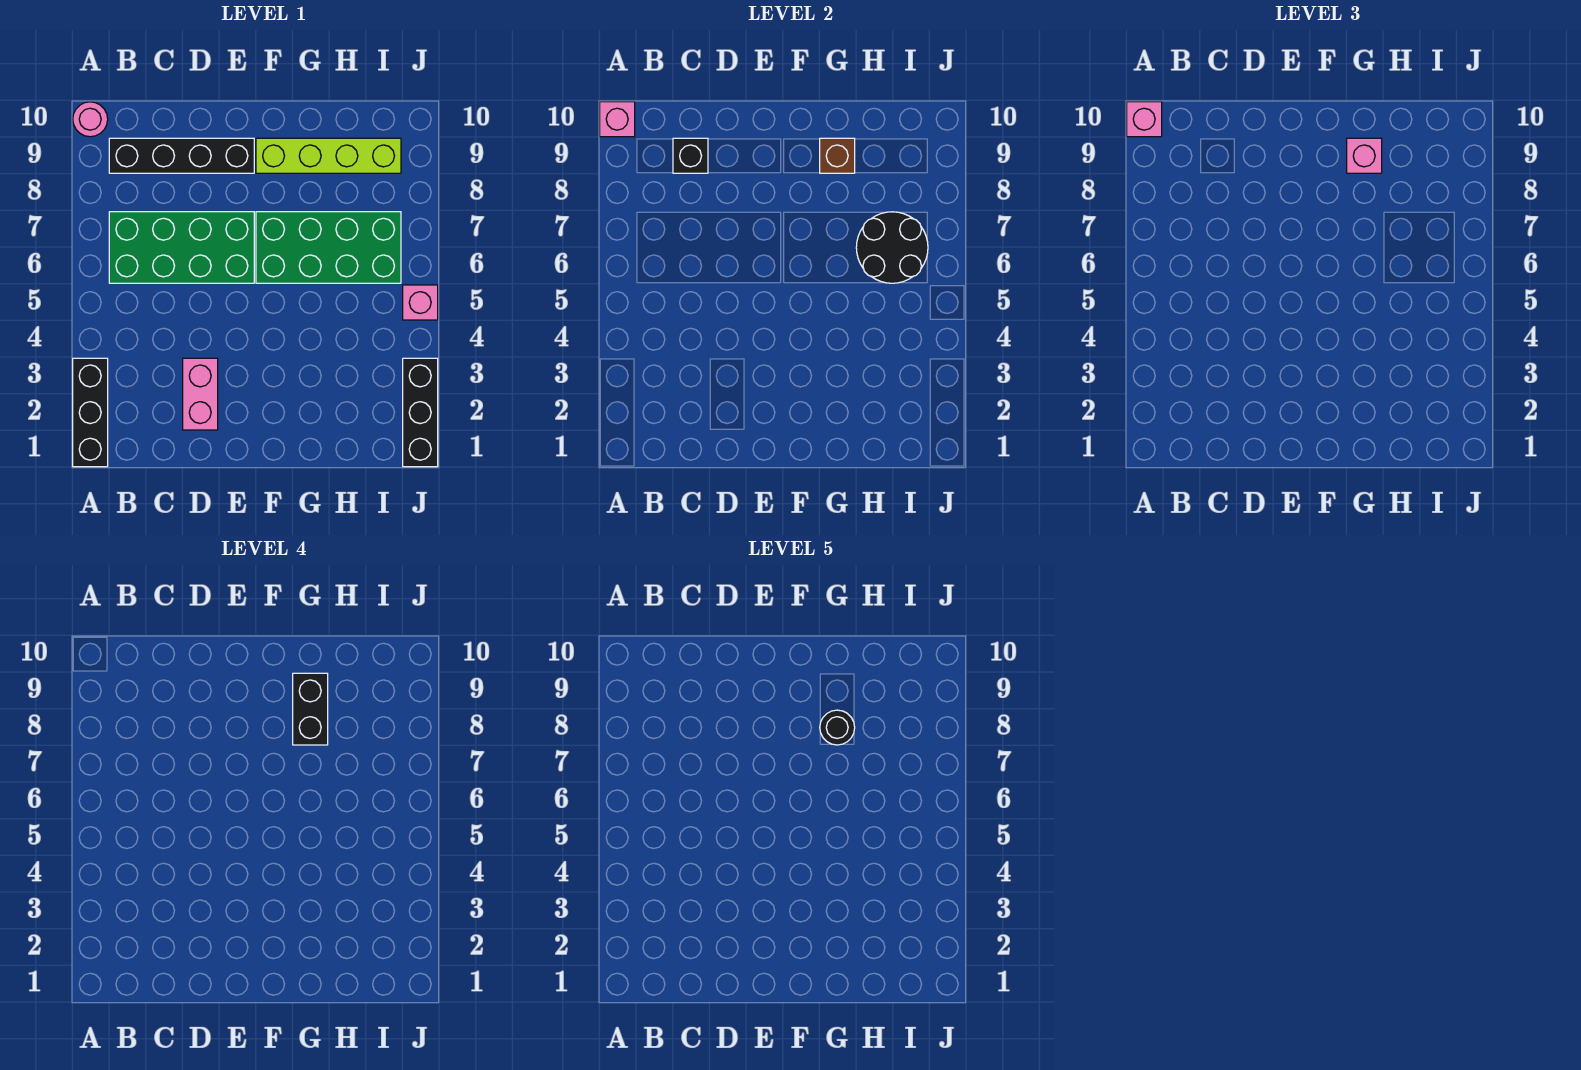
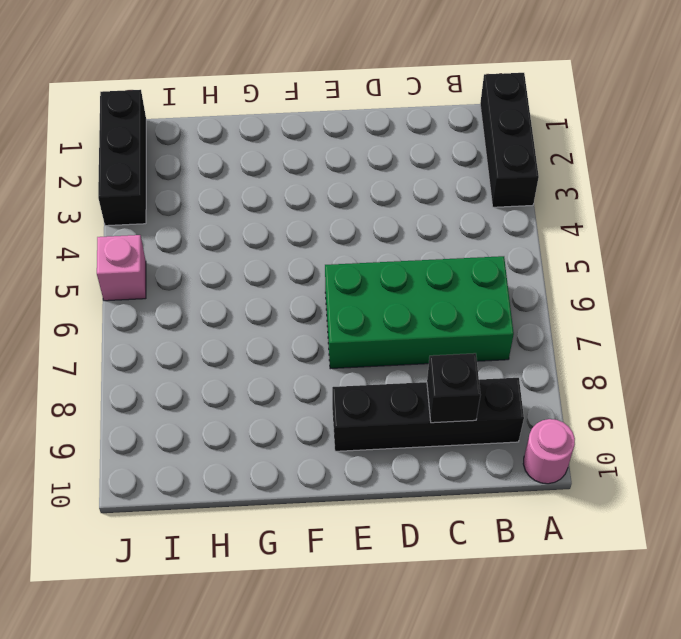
none -> pink 1x2 brick [183,358,218,430]
none -> green 2x4 brick [256,212,401,283]
none -> lime 1x4 brick [256,138,401,173]

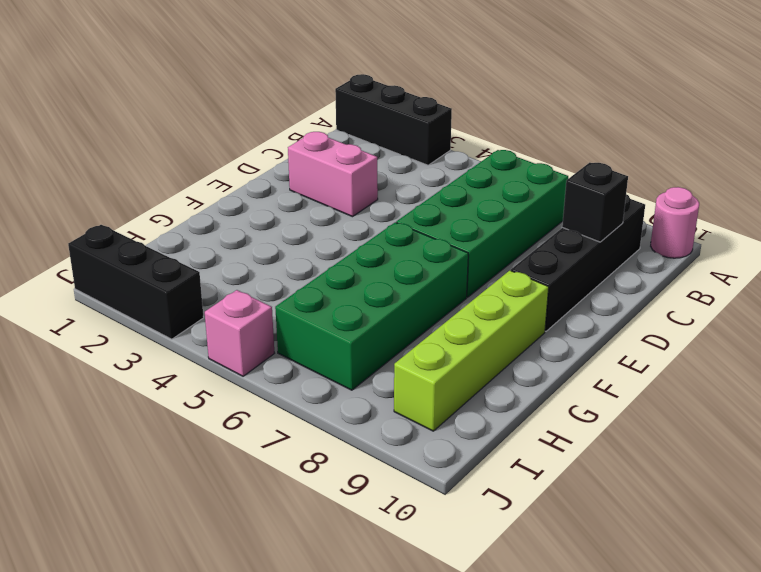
none -> pink 1x1 brick [600,102,635,137]
none -> brown 1x1 brick [820,138,855,173]
none -> black 2x2 round brick [856,212,928,283]

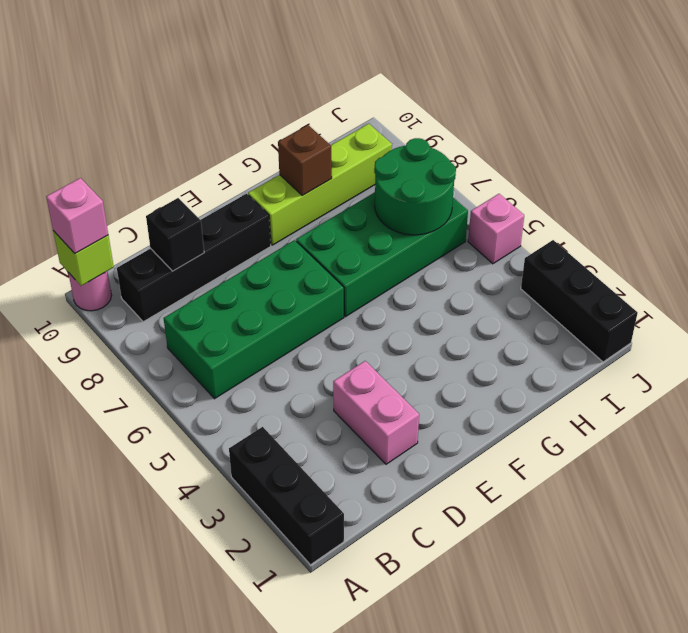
lime 1x1 brick [53,231,114,286] -> pink 1x1 brick [600,102,635,137]
green 2x2 round brick [374,138,456,235] -> black 2x2 round brick [856,212,928,283]
none -> pink 1x1 brick [1347,138,1382,173]
none -> black 1x2 brick [293,673,328,745]
none -> black 1x1 round brick [820,710,855,745]

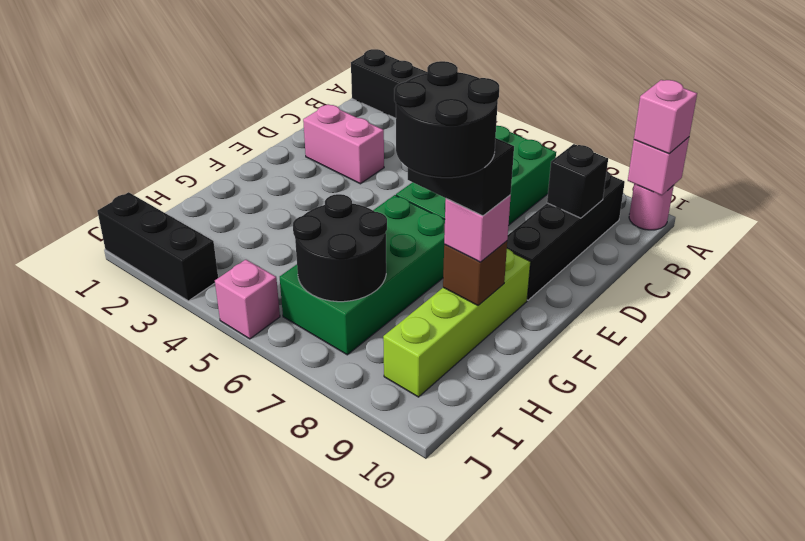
black 2x2 round brick [394,61,499,178] -> black 1x1 round brick [820,710,855,745]

